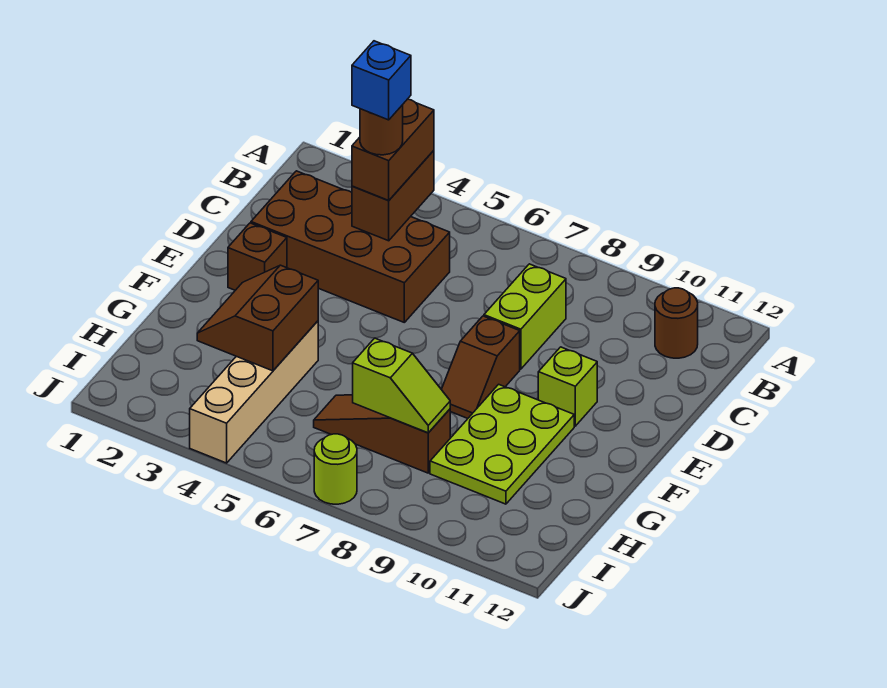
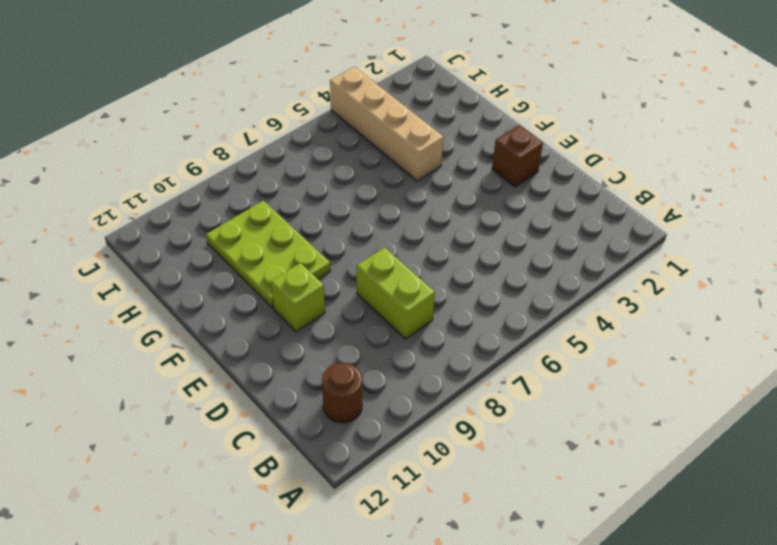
none -> brown 2x4 brick [251,171,450,322]
none -> brown 1x2 slope [441,316,520,418]
none -> brown 1x3 slope [314,395,450,473]

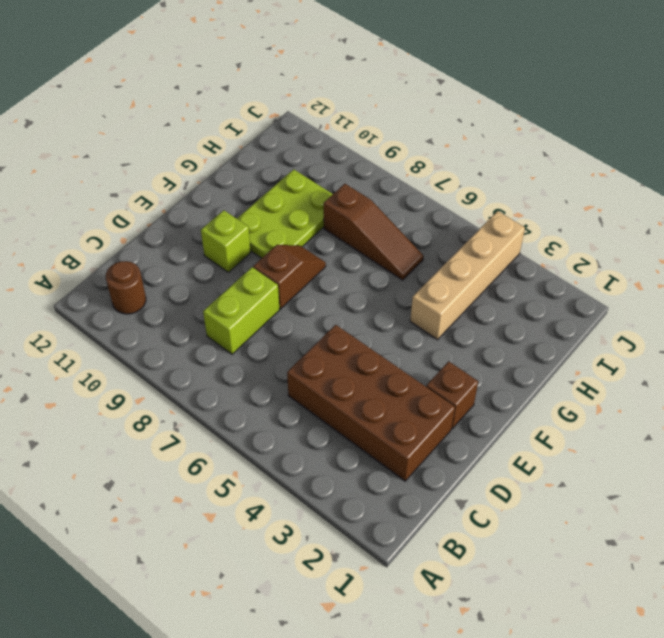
none -> lime 1x1 round brick [314,434,357,504]
none -> brown 1x2 brick [352,151,434,241]
none -> brown 2x2 slope [197,265,318,371]

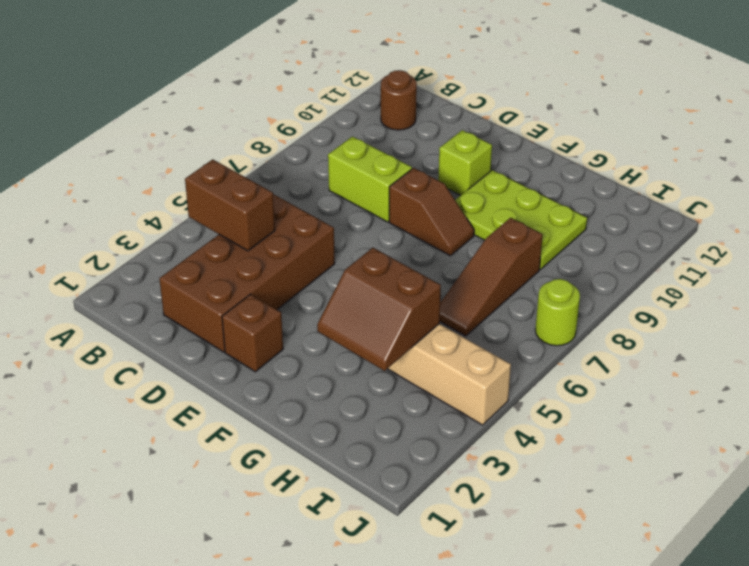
none -> lime 1x2 slope [353,338,450,433]
none -> brown 1x2 brick [352,99,434,201]
none -> brown 1x1 round brick [360,105,403,155]

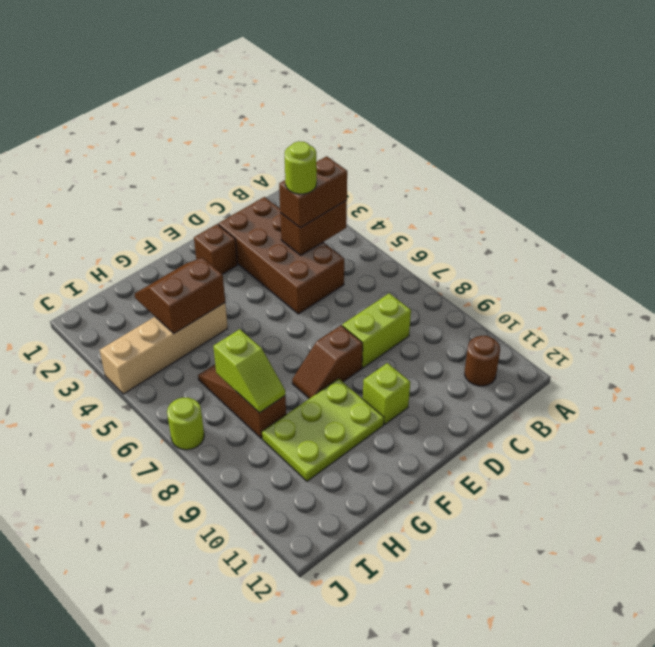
lime 1x1 round brick [285,141,317,194] -> brown 1x1 round brick [360,105,403,155]
none -> blue 1x1 brick [352,41,411,120]

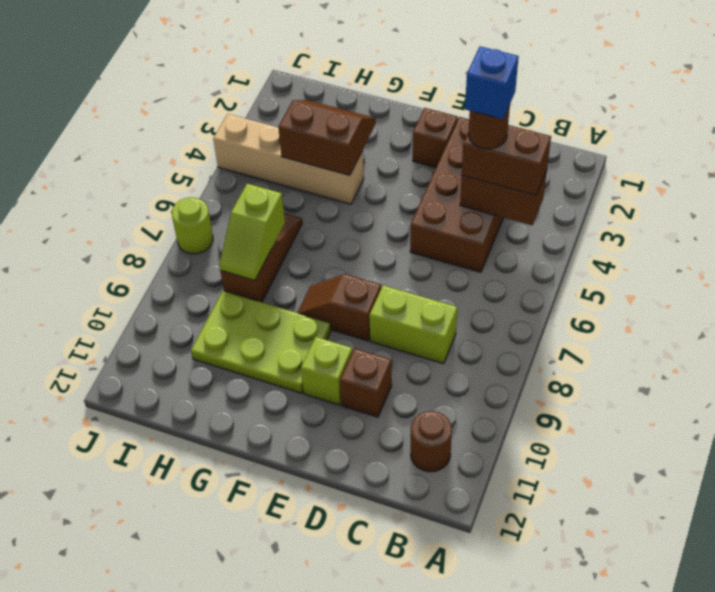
brown 1x1 brick [340,348,392,417] -> none

